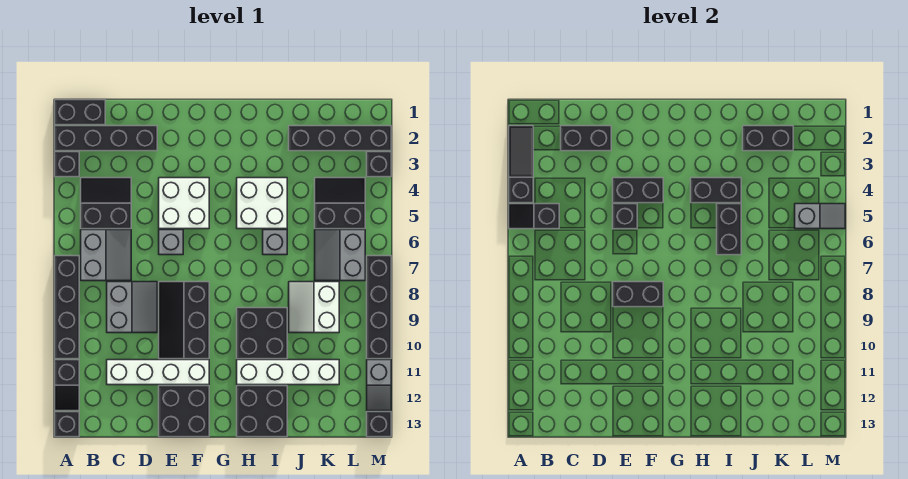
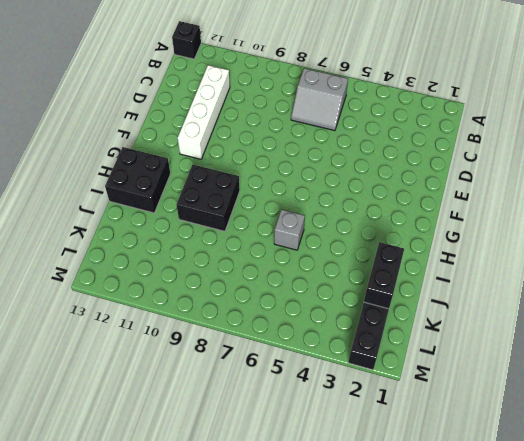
none -> black 1x2 brick [55,100,105,125]
none -> black 1x4 brick [55,126,157,151]
none -> black 1x1 brick [55,152,79,177]
none -> black 1x4 brick [55,256,79,359]

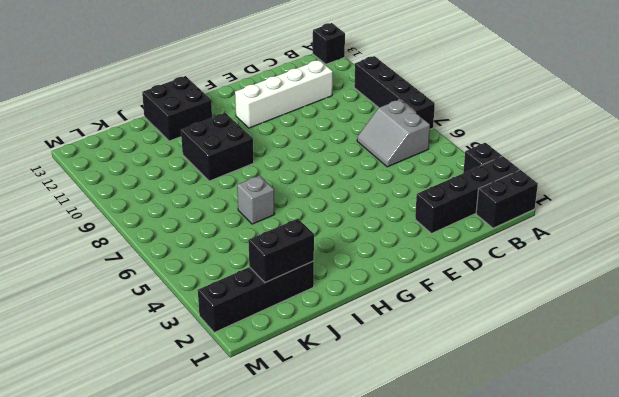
none -> black 1x2 slope [55,360,79,411]
none -> black 2x2 slope [81,178,131,229]
none -> grey 2x2 slope [107,282,157,333]
none -> white 2x2 brick [159,178,209,229]

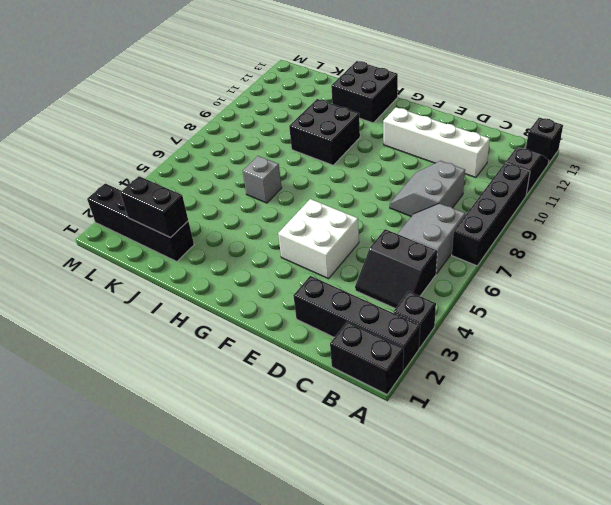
none -> grey 1x1 brick [159,230,183,255]
none -> black 2x3 slope [159,282,209,359]
none -> black 2x2 brick [159,386,209,437]
none -> white 2x2 brick [237,178,287,229]

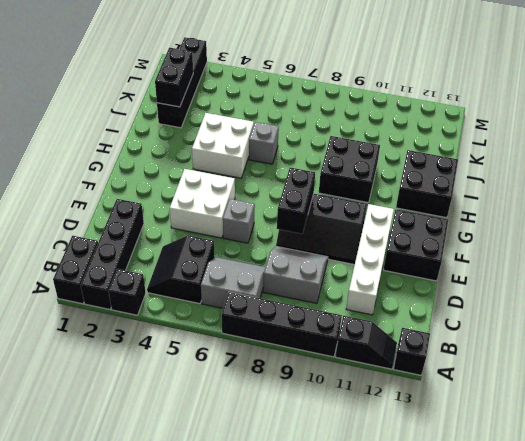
none -> white 1x4 brick [237,360,339,385]
none -> white 2x2 slope [289,282,339,333]
none -> black 2x2 slope [315,178,365,229]
none -> grey 2x2 slope [315,230,365,281]

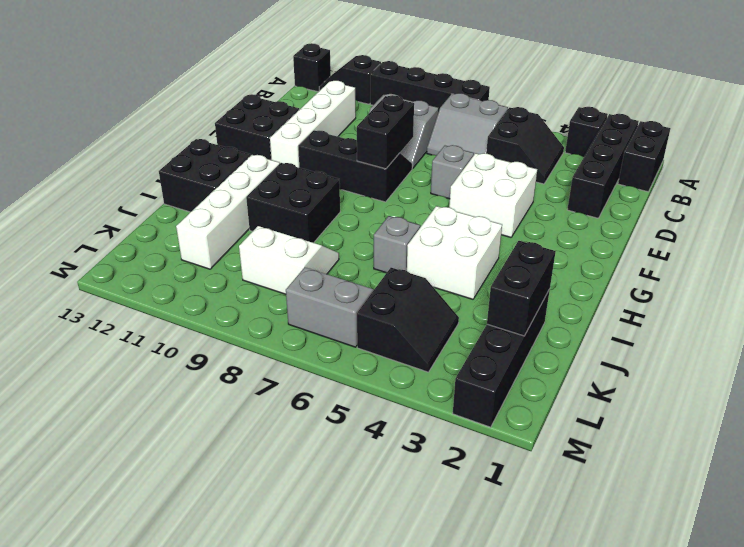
none -> black 1x1 brick [367,152,391,177]
none -> black 1x4 brick [367,256,391,359]
none -> grey 1x2 slope [367,360,391,411]
none -> black 1x1 brick [367,412,391,437]

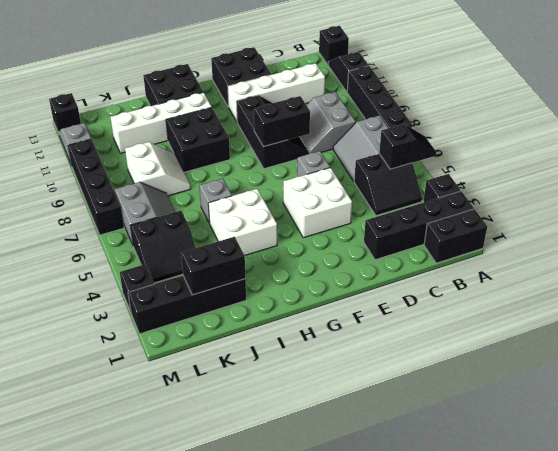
none -> black 1x3 slope [509,126,533,203]
none -> black 1x2 brick [561,126,611,151]
none -> black 1x2 brick [613,178,663,203]
none -> black 1x1 brick [613,204,637,229]

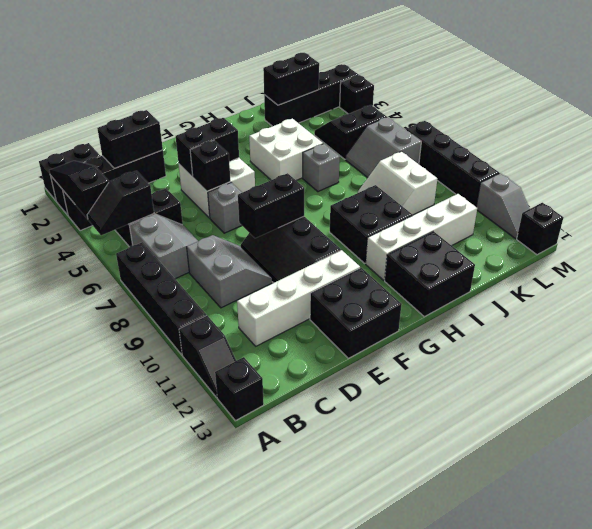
none -> black 1x2 brick [691,178,741,203]
none -> black 1x2 brick [717,204,741,255]
none -> grey 1x2 slope [795,204,845,229]

